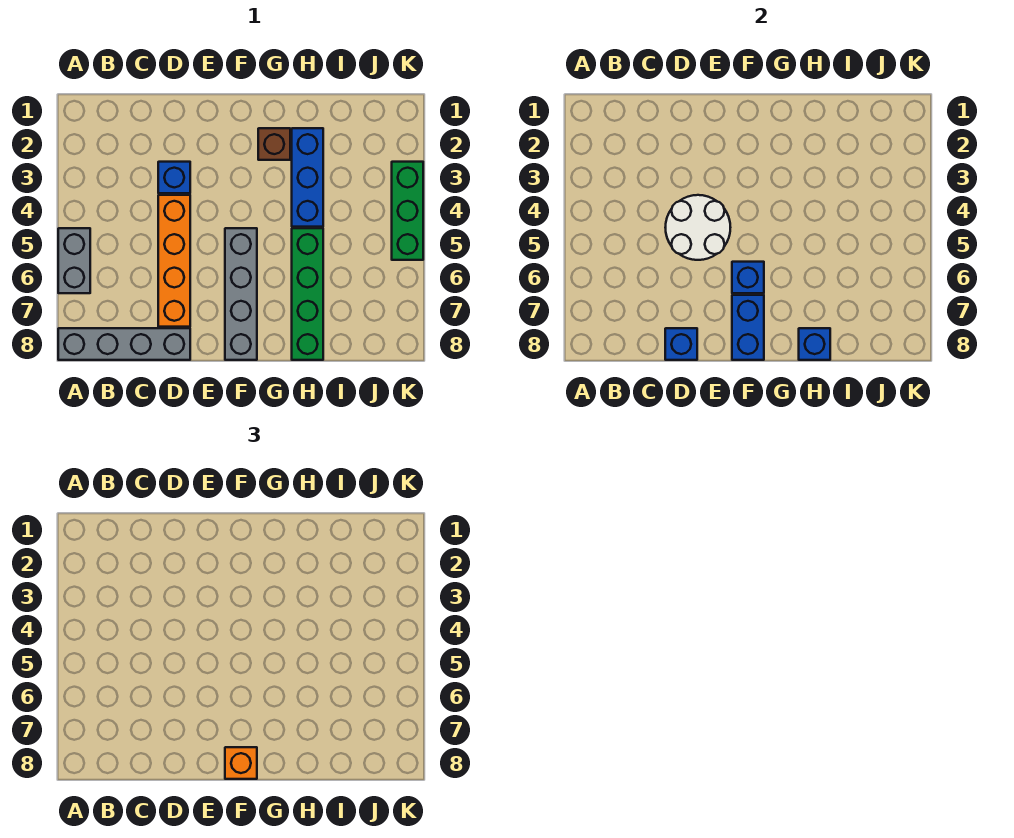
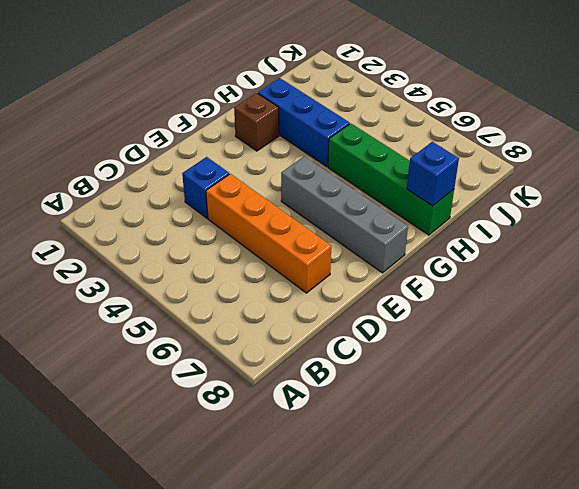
none -> grey 1x2 brick [58,228,90,293]
none -> grey 1x4 brick [58,328,190,360]
none -> green 1x3 brick [392,162,423,260]

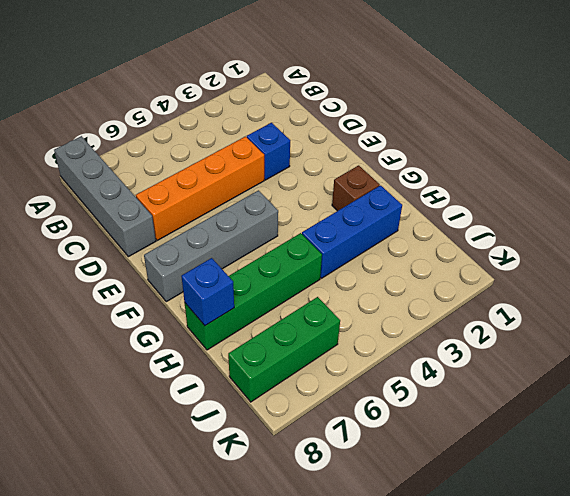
green 1x3 brick [228,297,340,402] -> green 1x3 brick moved to [392,162,423,260]
none -> grey 1x2 brick [58,228,90,293]
none -> white 2x2 round brick [665,195,730,260]
none -> blue 1x1 brick [665,328,697,360]

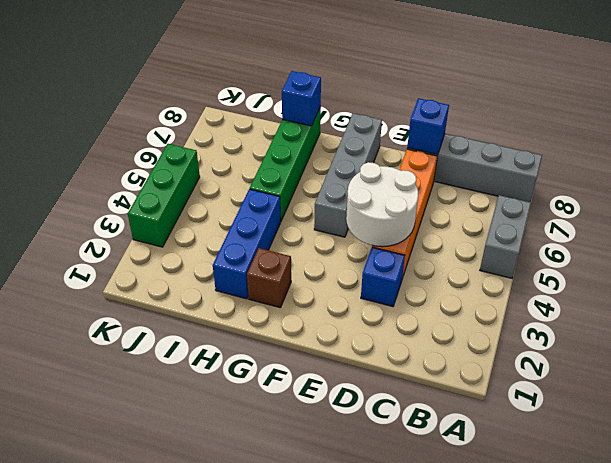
none -> blue 1x1 brick [732,262,764,293]
none -> blue 1x2 brick [732,295,764,360]
none -> orange 1x1 brick [225,747,257,779]

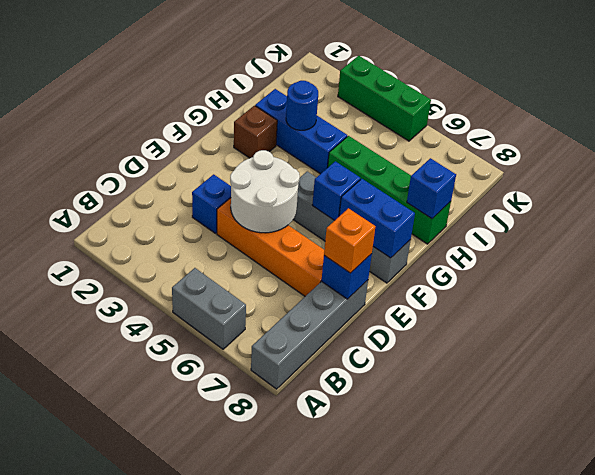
orange 1x1 brick [324,208,375,273] -> orange 1x1 brick moved to [225,747,257,779]
blue 1x1 round brick [286,81,318,130] -> none

